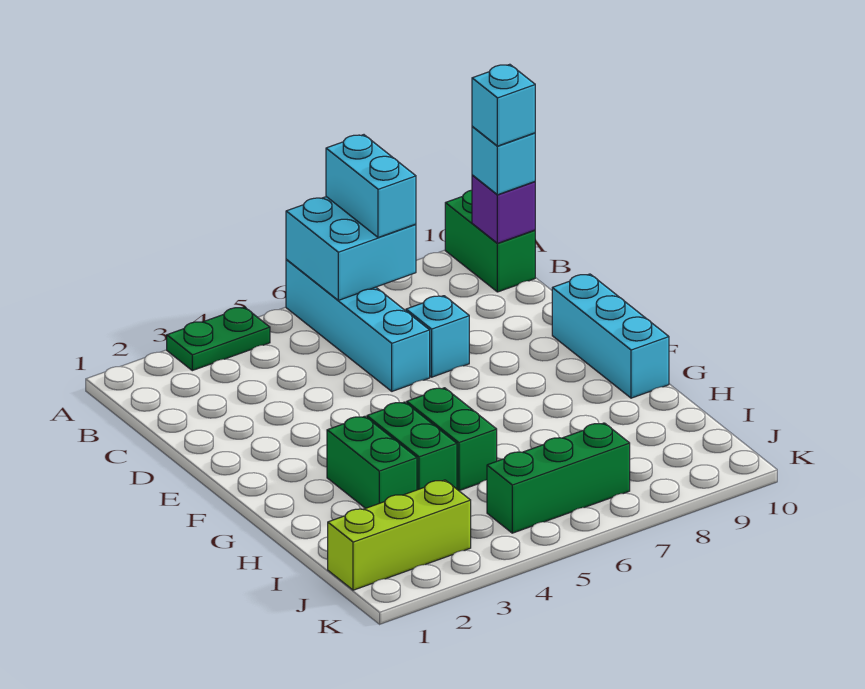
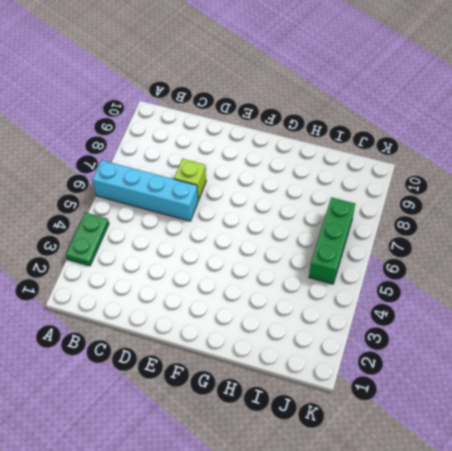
lime 1x1 brick [174,159,206,200] -> cyan 1x1 brick [406,296,469,377]
none -> green 1x2 brick [445,190,535,292]
none -> cyan 1x3 brick [552,274,669,398]
none -> green 1x2 brick [327,416,417,508]

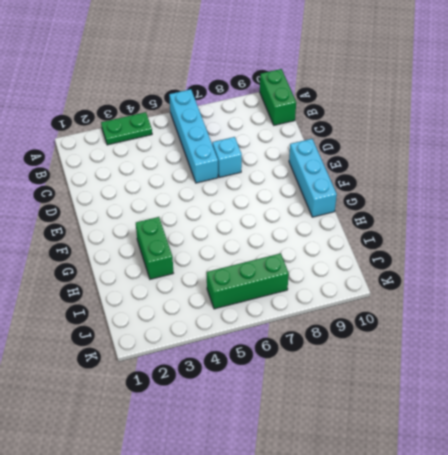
none -> green 1x2 brick [367,402,457,490]
none -> green 1x2 brick [407,388,497,491]
none -> lime 1x3 brick [328,480,471,590]

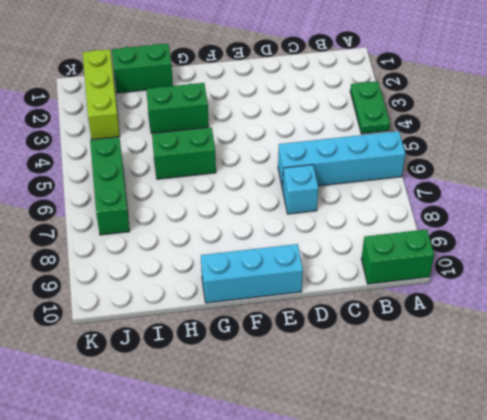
green 1x2 brick [112,44,173,93] -> green 1x2 brick moved to [367,402,457,490]
none -> cyan 2x2 brick [286,197,416,300]
none -> purple 1x1 brick [472,175,535,243]
none -> cyan 1x2 brick [326,135,416,238]

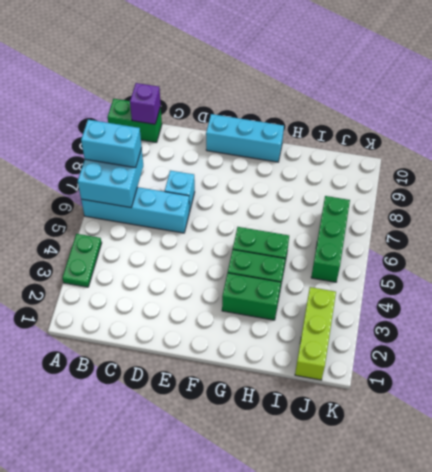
none -> cyan 1x1 brick [472,126,535,195]
none -> cyan 1x1 brick [472,64,535,146]

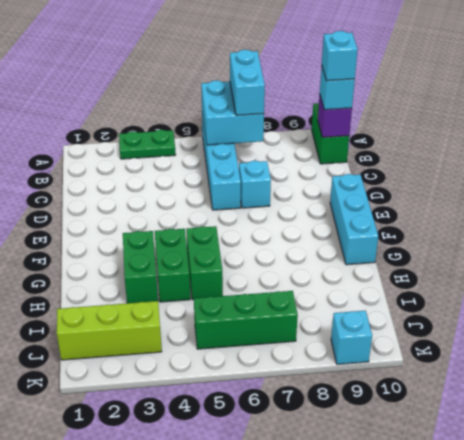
cyan 1x1 brick [331,311,372,364] -> none

